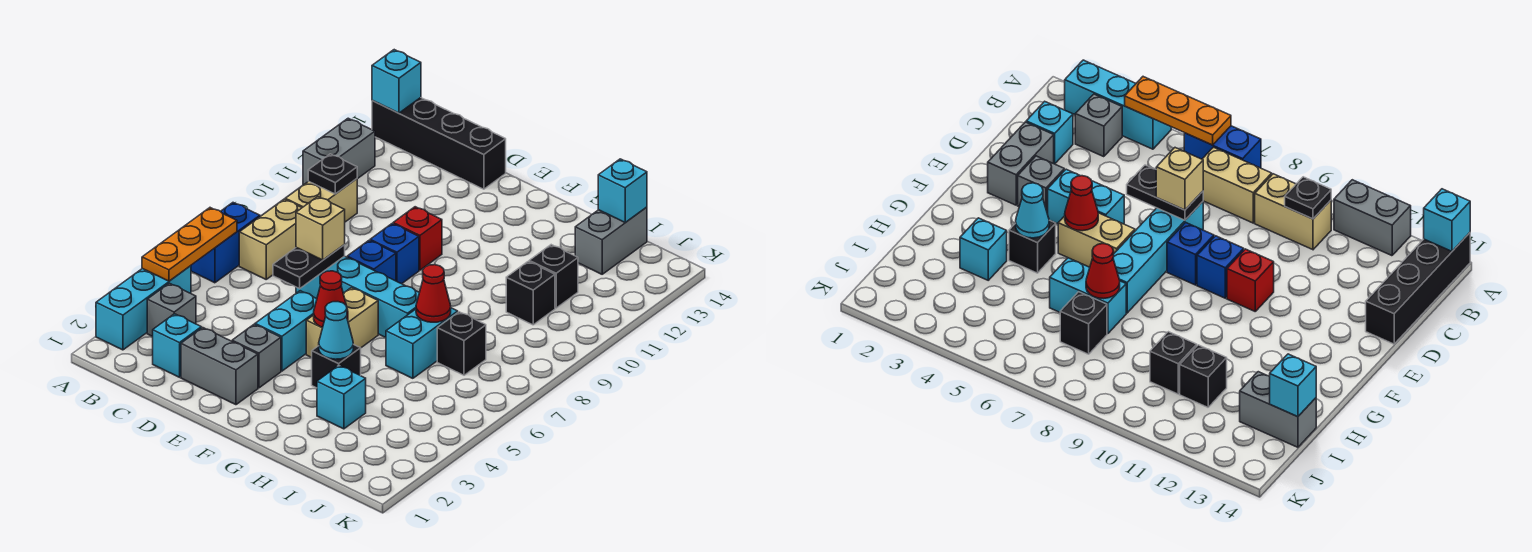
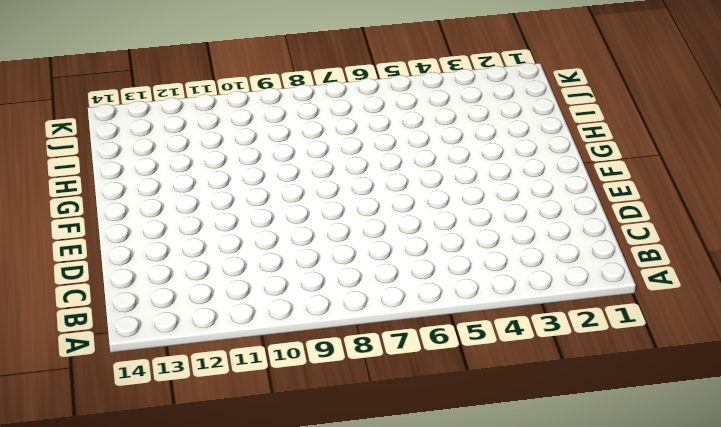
none -> cyan 1x3 brick [96,266,191,350]
none -> blue 1x2 brick [191,203,260,283]
none -> grey 1x2 brick [303,118,375,185]
none -> black 1x4 brick [372,98,506,189]

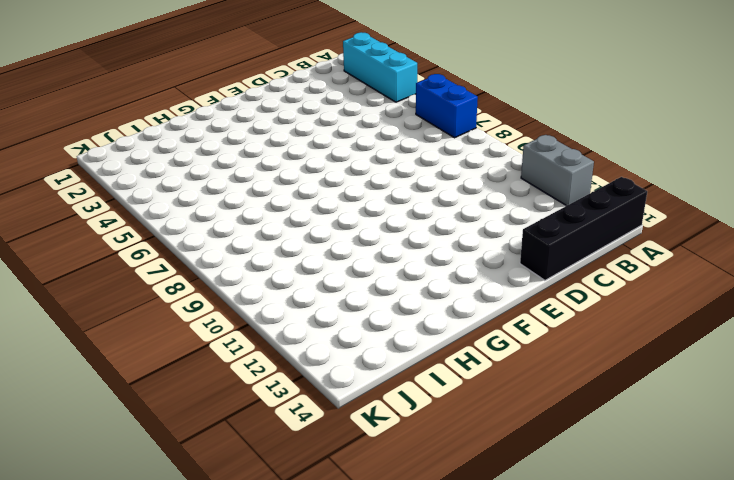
none -> grey 1x1 brick [147,283,196,337]
none -> tan 1x2 brick [239,199,302,279]
none -> tan 1x2 brick [285,179,357,222]
none -> cyan 1x1 brick [153,314,201,377]

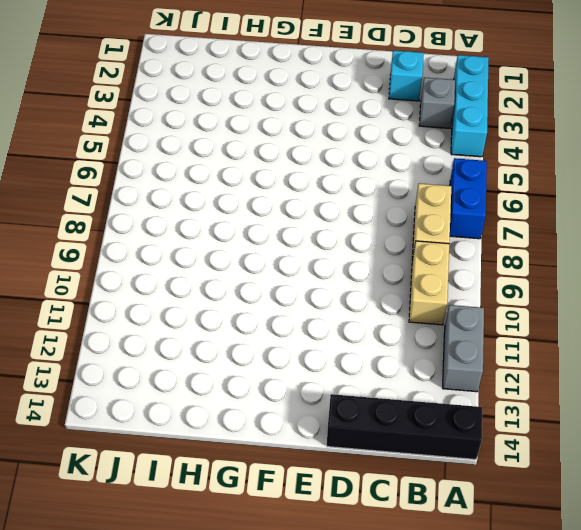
none -> grey 1x2 brick [181,328,258,405]
none -> cyan 1x4 brick [296,256,419,337]
none -> grey 1x1 brick [232,324,281,388]
none -> cyan 1x2 brick [255,291,317,371]

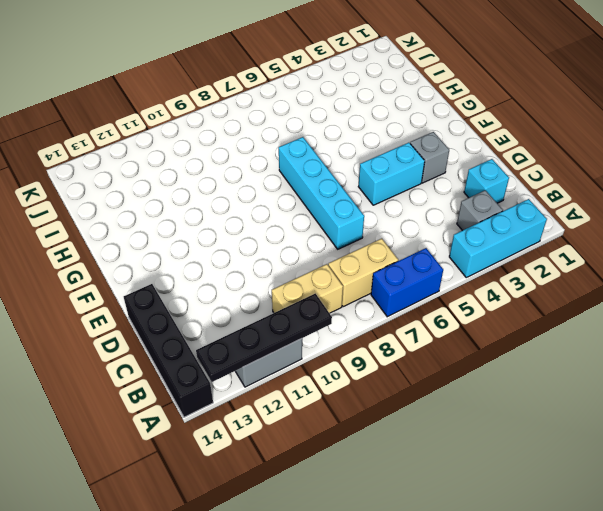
black 1x4 plate [196,293,332,382] -> none
none -> grey 1x2 brick [181,328,258,405]
none -> blue 1x1 brick [347,240,396,281]
none -> blue 1x1 brick [370,224,419,284]
none -> red 1x1 brick [393,207,442,270]

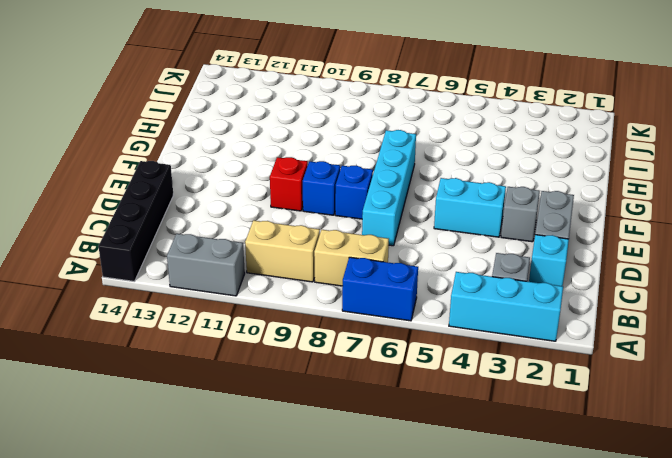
none -> tan 1x2 brick [306,288,378,358]
none -> black 1x1 brick [312,344,361,388]
none -> cyan 1x1 brick [317,366,366,429]
none -> cyan 1x2 brick [386,308,458,378]

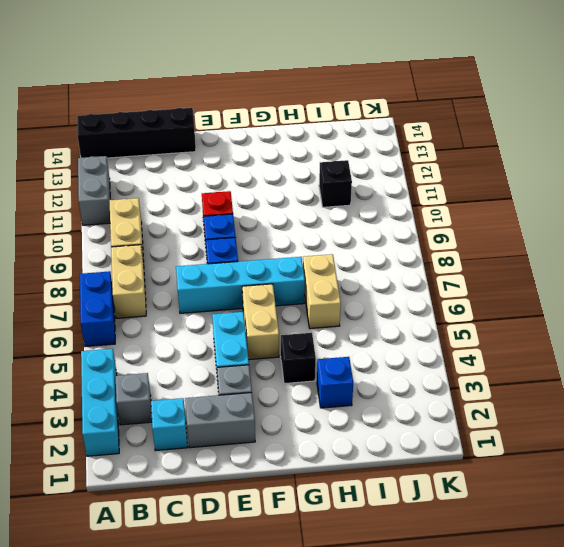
blue 1x1 brick [317,357,353,408] -> cyan 1x1 brick [317,366,366,429]
tan 1x2 brick [303,254,341,329] -> cyan 1x2 brick [386,308,458,378]
none -> black 1x1 brick [437,312,486,375]
none -> black 1x1 brick [506,261,555,325]
none -> grey 1x2 brick [575,207,647,274]
none -> orange 1x3 plate [142,208,237,281]

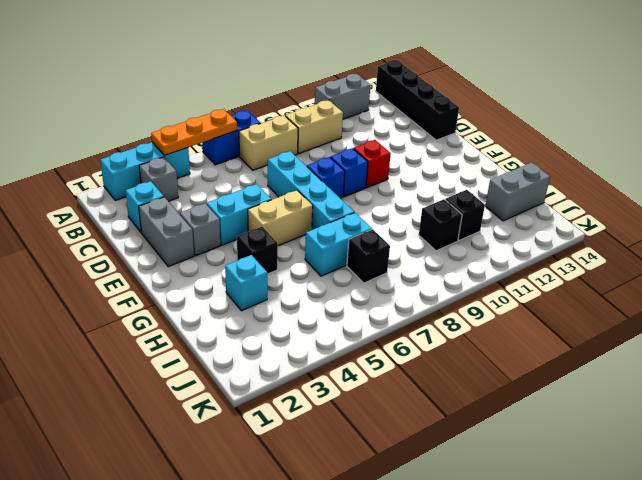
none -> cyan 1x1 brick [372,50,421,113]
none -> black 1x1 plate [308,154,357,194]
none -> black 1x2 plate [273,245,345,288]
none -> red 1x1 cone [314,271,348,327]

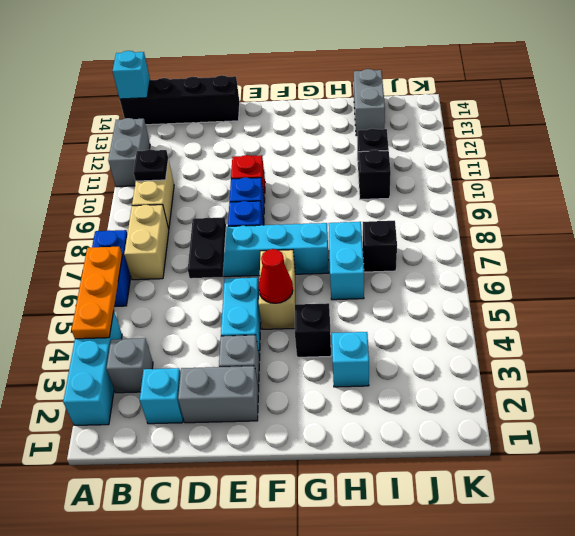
none -> cyan 1x1 cone [319,302,353,359]
none -> red 1x1 cone [416,265,451,322]
none -> cyan 1x1 brick [598,159,647,222]
none -> tan 1x1 brick [296,197,345,260]

